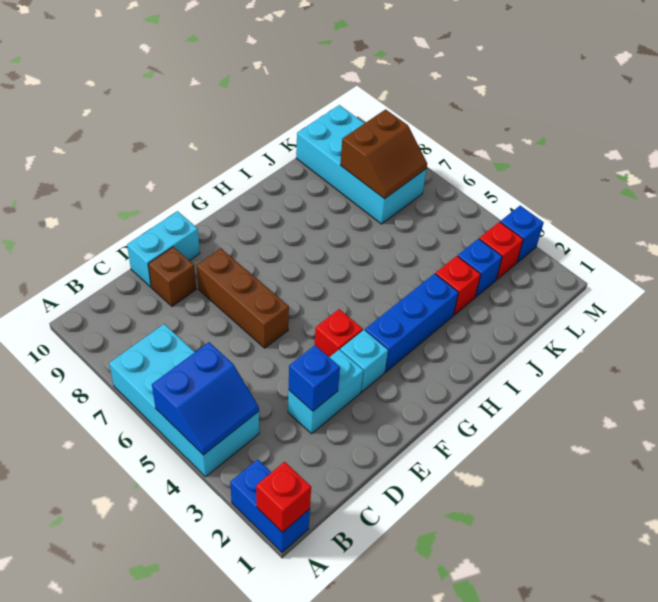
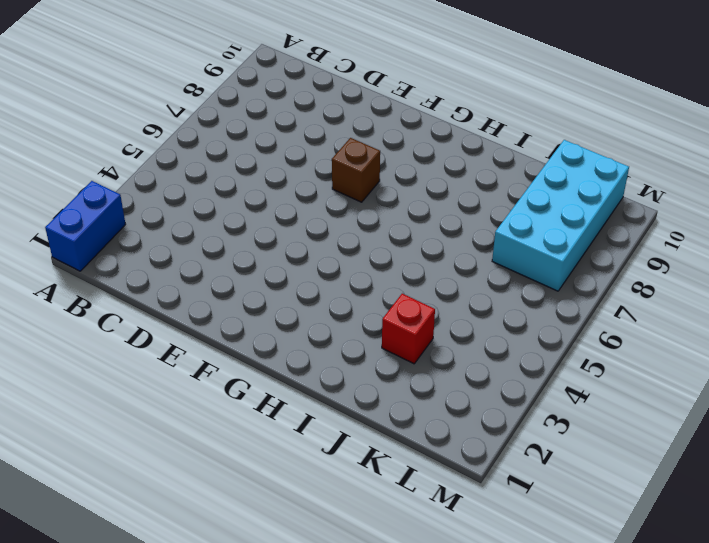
brown 1x1 brick [332,138,380,202] -> brown 1x1 brick moved to [148,247,196,306]
none -> cyan 2x4 brick [109,324,259,477]
none -> cyan 1x2 brick [288,350,363,434]
none -> cyan 1x2 brick [127,211,200,287]

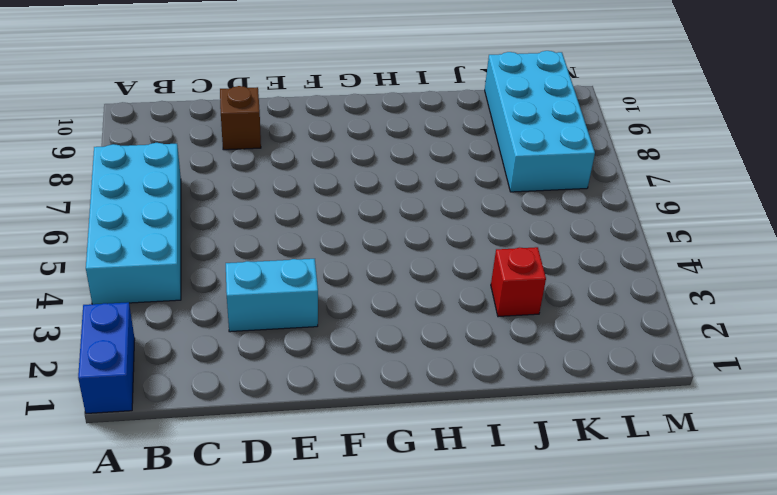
none -> cyan 1x2 brick [127,211,200,287]
none -> brown 1x3 brick [197,248,289,348]
none -> cyan 1x1 brick [340,330,388,392]

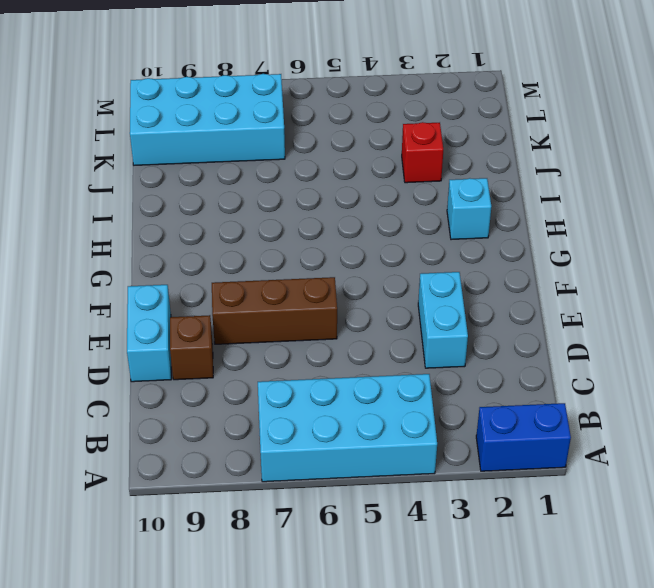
cyan 1x1 brick [447,178,491,240] -> cyan 1x1 brick moved to [340,330,388,392]
none -> red 1x1 brick [315,309,363,357]
none -> blue 1x3 brick [365,274,459,372]
none -> blue 1x1 brick [458,239,502,297]

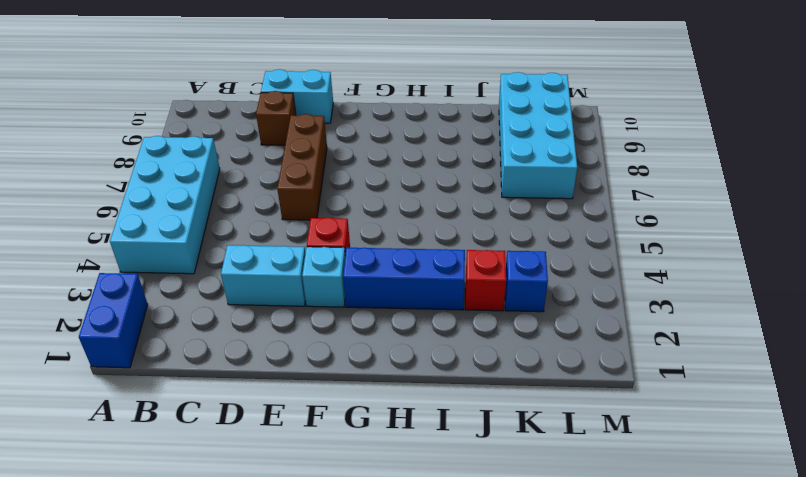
none -> red 1x1 brick [479,222,523,279]
none -> blue 1x1 brick [500,206,544,263]
none -> red 1x1 brick [256,462,311,532]

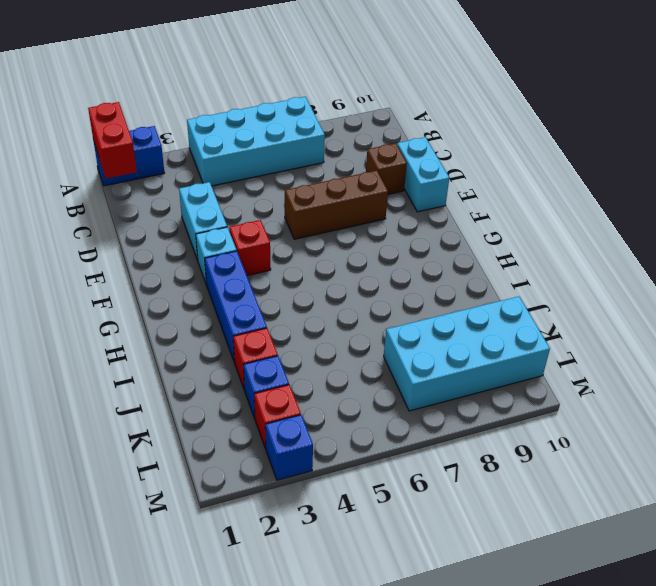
red 1x2 brick [88,102,137,178] -> red 1x1 brick [256,462,311,532]
none -> blue 2x2 slope [152,342,259,455]
none -> blue 1x1 brick [289,345,340,411]
none -> brown 2x2 slope [340,109,427,199]

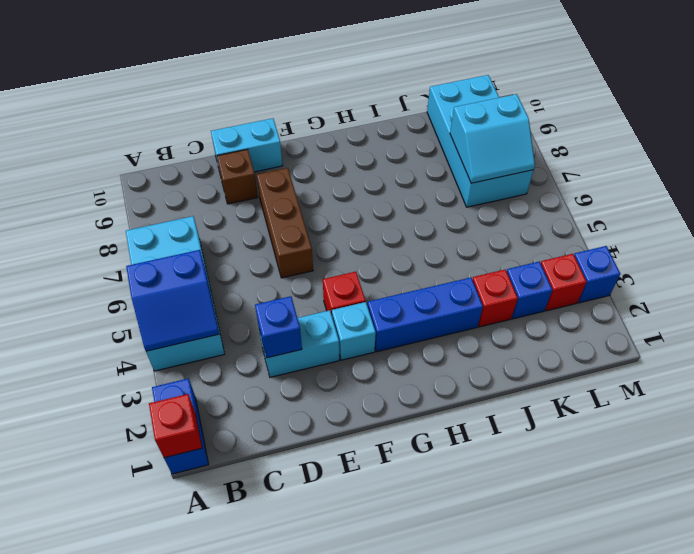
cyan 2x2 slope [450,94,535,183] -> brown 2x2 slope [340,109,427,199]

